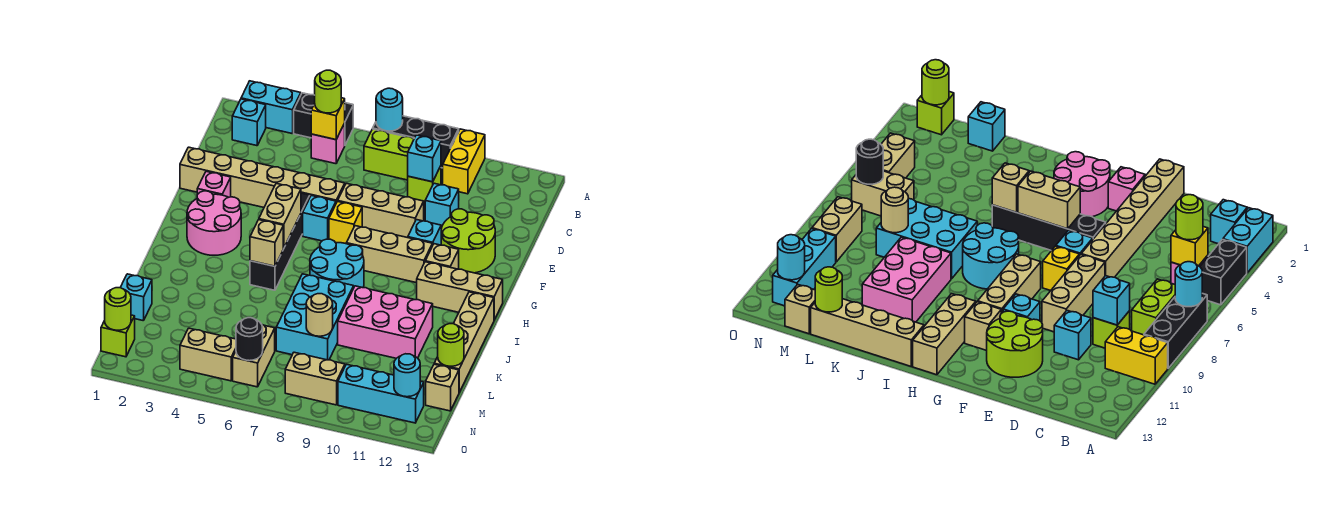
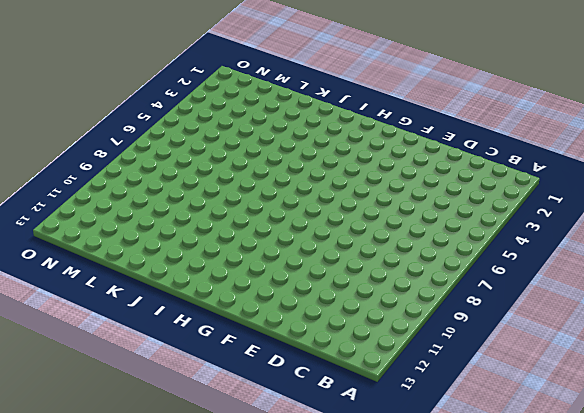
none -> cyan 1x2 brick [241,81,301,133]
none -> black 1x2 brick [294,93,353,145]
none -> black 1x3 brick [373,116,459,168]
none -> yellow 1x2 brick [443,129,485,194]

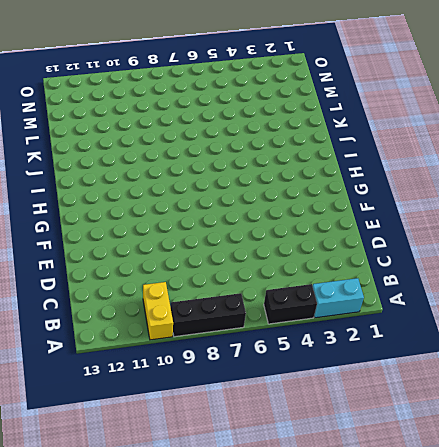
none -> cyan 1x1 brick [232,99,266,146]
none -> pink 1x1 brick [311,123,345,164]
none -> lime 1x2 brick [364,129,414,180]
none -> lime 1x1 brick [408,166,441,204]

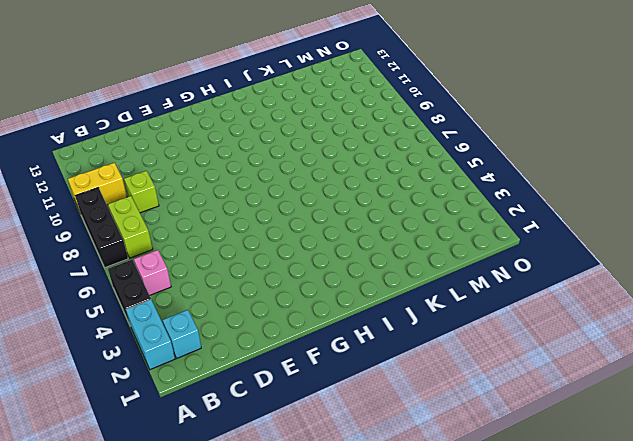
none -> cyan 1x1 brick [425,183,459,228]
none -> tan 1x6 brick [180,147,345,207]
none -> tan 1x3 brick [338,183,424,238]
none -> lime 2x2 round brick [441,209,495,273]

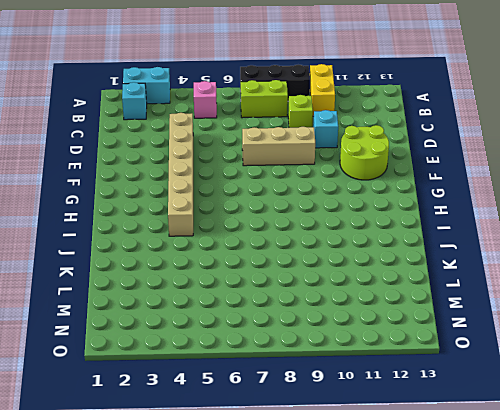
tan 1x6 brick [168,113,193,236] -> tan 1x6 brick turned to [180,147,345,207]
none -> black 1x2 brick [294,93,353,145]
none -> pink 1x1 brick [197,171,231,197]
none -> black 1x4 brick [250,193,310,290]
none -> cyan 1x1 brick [303,196,336,241]

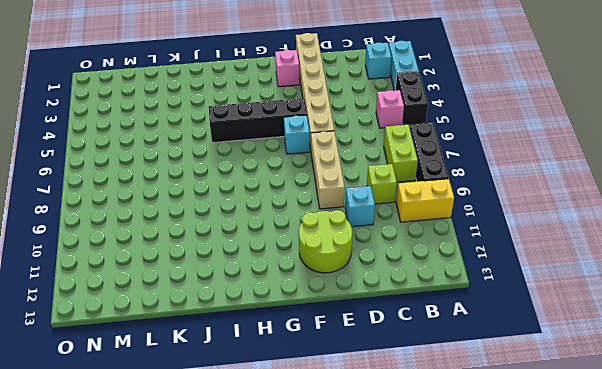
none -> yellow 1x1 brick [329,201,362,244]
none -> cyan 1x1 brick [408,220,441,246]
none -> pink 2x2 round brick [187,191,241,255]
none -> tan 1x3 brick [346,226,432,283]

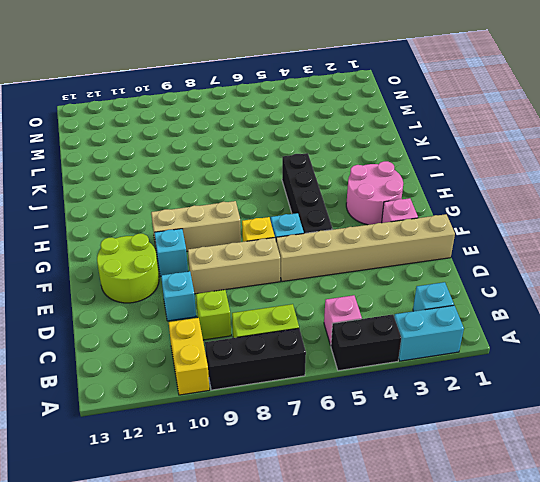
none -> tan 1x1 brick [425,244,459,269]
none -> cyan 2x2 round brick [310,239,364,288]
none -> tan 1x3 brick [417,262,503,320]
none -> tan 1x4 brick [434,292,494,392]

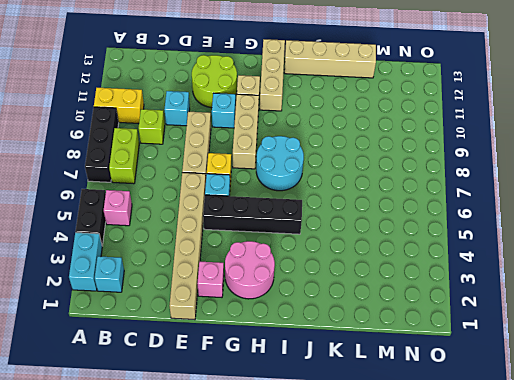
none -> cyan 2x3 brick [276,274,354,360]
none -> pink 2x3 brick [338,286,433,358]
none -> cyan 1x1 brick [120,274,152,321]
none -> tan 1x2 brick [233,325,275,387]

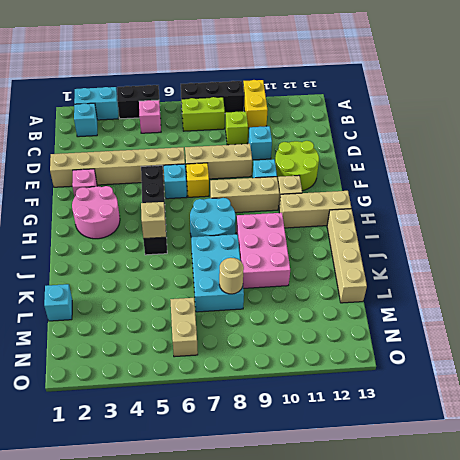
pink 2x3 brick [236,213,290,288] -> pink 2x3 brick turned to [338,286,433,358]
none -> tan 1x1 brick [426,364,459,411]
none -> lime 1x1 brick [101,315,135,357]
none -> tan 1x2 brick [180,328,236,381]
none -> tan 1x2 brick [285,352,345,405]

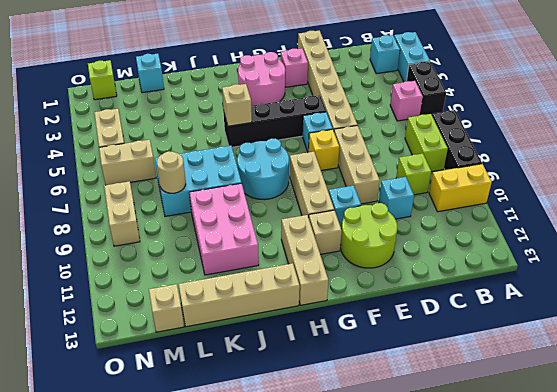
none -> cyan 1x3 brick [338,364,424,423]
none -> cyan 1x1 round brick [376,88,403,131]
none -> yellow 1x1 brick [311,98,345,140]
none -> cyan 1x1 brick [408,135,441,182]

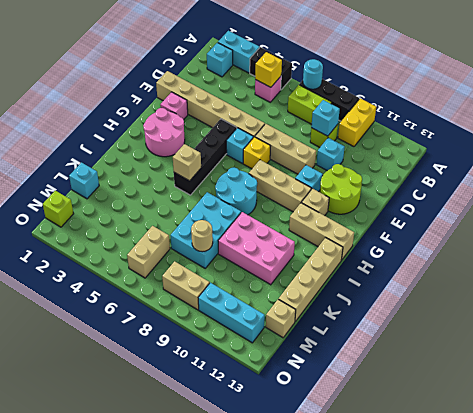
none -> tan 1x2 brick [180,328,236,381]
none -> tan 1x2 brick [259,183,301,248]
none -> lime 1x1 round brick [438,324,464,366]
none -> lime 1x1 round brick [105,288,131,330]

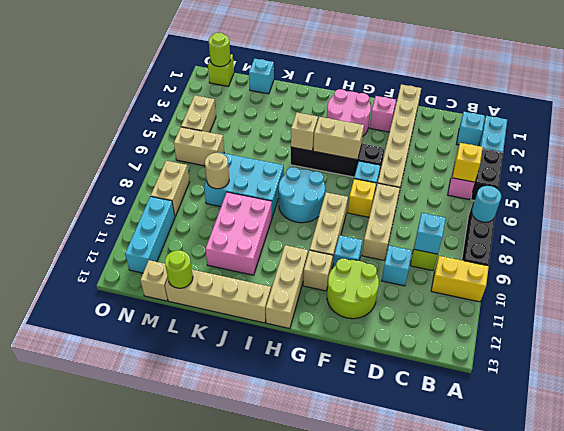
none -> lime 1x2 brick [364,129,414,180]
none -> black 1x1 round brick [236,318,263,361]
none -> cyan 1x1 round brick [394,354,420,397]
none -> lime 1x1 round brick [315,70,341,113]

